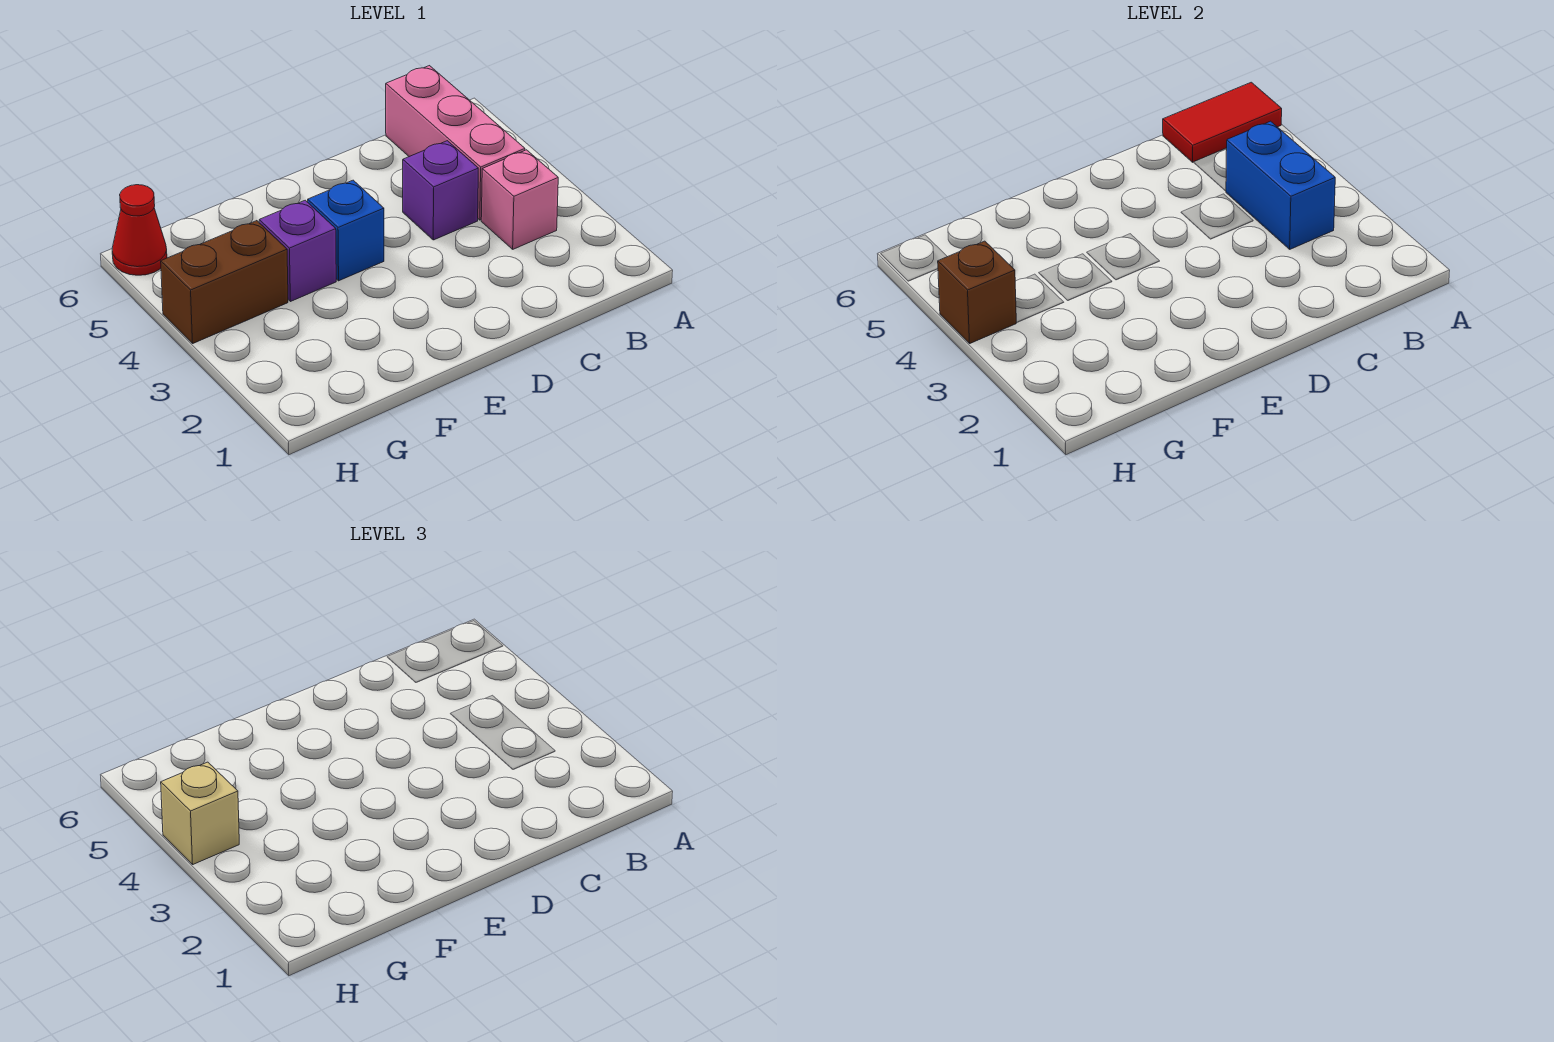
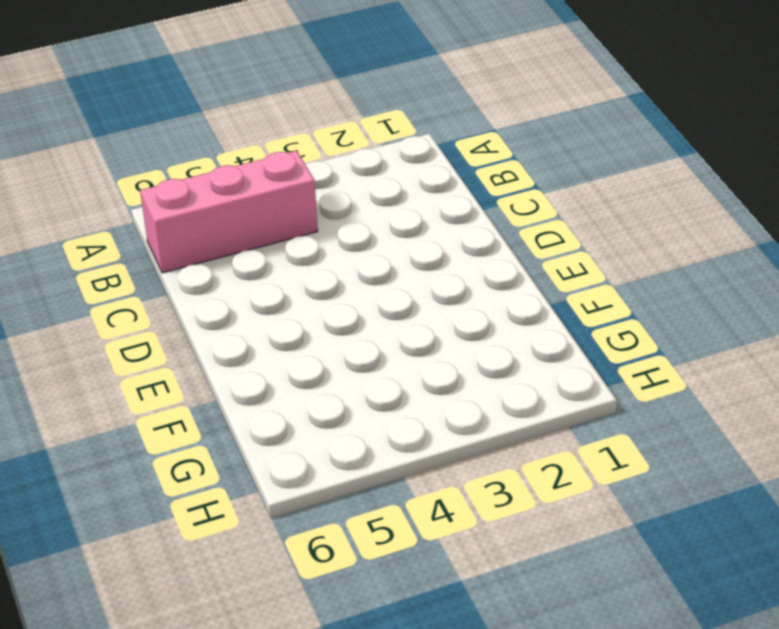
none -> pink 1x1 brick [481,150,558,249]
none -> purple 1x1 brick [403,141,478,240]

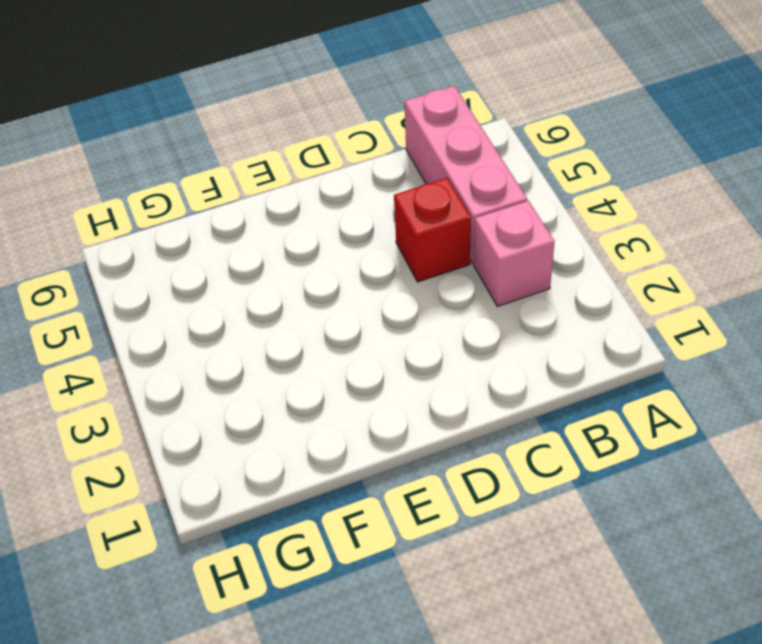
red 1x1 brick [394,178,471,282] -> purple 1x1 brick [403,141,478,240]
none -> blue 1x1 brick [308,180,384,281]
none -> purple 1x1 brick [259,200,336,302]

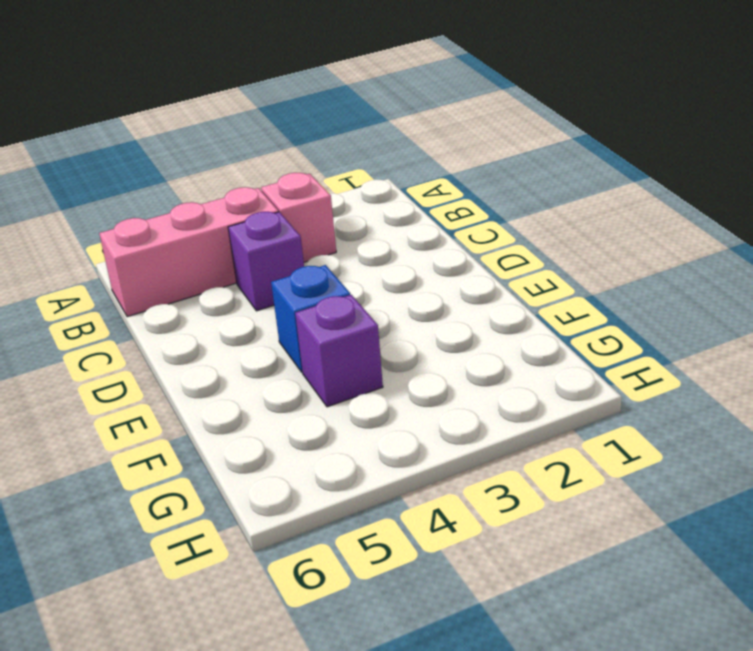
none -> brown 1x2 brick [161,221,288,343]
none -> red 1x1 cone [112,185,167,275]

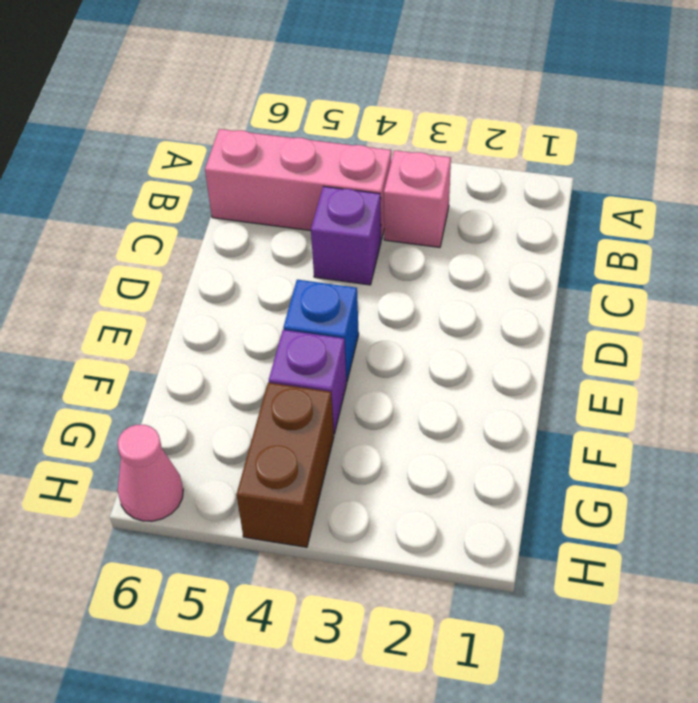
pink 1x1 cone [118,425,183,521] -> red 1x1 cone [112,185,167,275]
none -> red 1x2 tile [1163,82,1282,162]
none -> blue 1x2 brick [1226,121,1335,249]

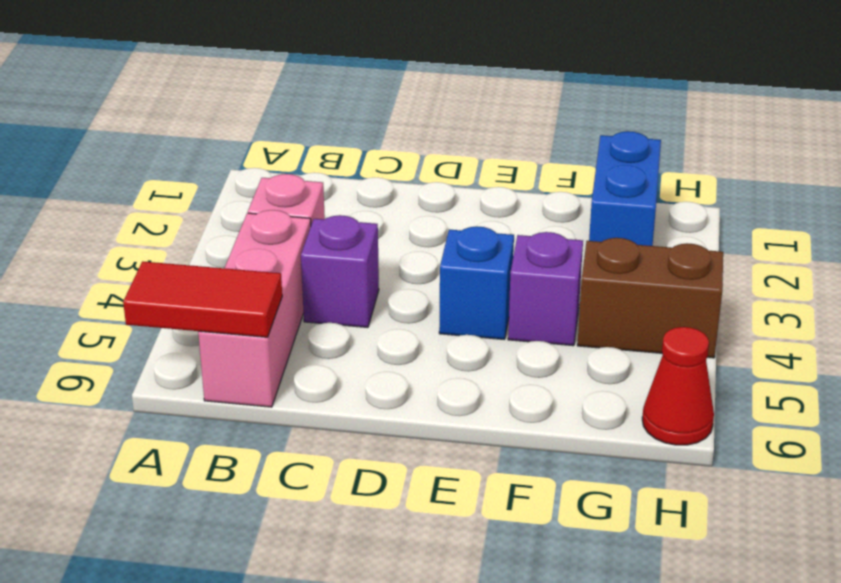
blue 1x2 brick [589,131,661,246] -> blue 1x2 brick moved to [1226,121,1335,249]
none -> brown 1x1 brick [938,241,1016,343]
none -> tan 1x1 brick [161,762,239,864]

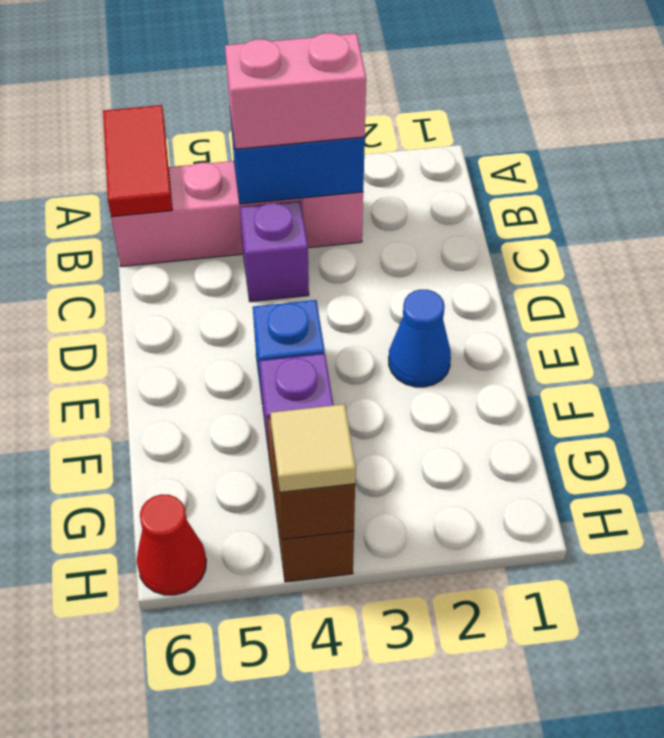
pink 1x2 brick [225,33,366,149] -> none
blue 1x1 cone [389,290,451,387] -> none
tan 1x1 tile [270,404,356,492] -> tan 1x1 brick [161,762,239,864]

